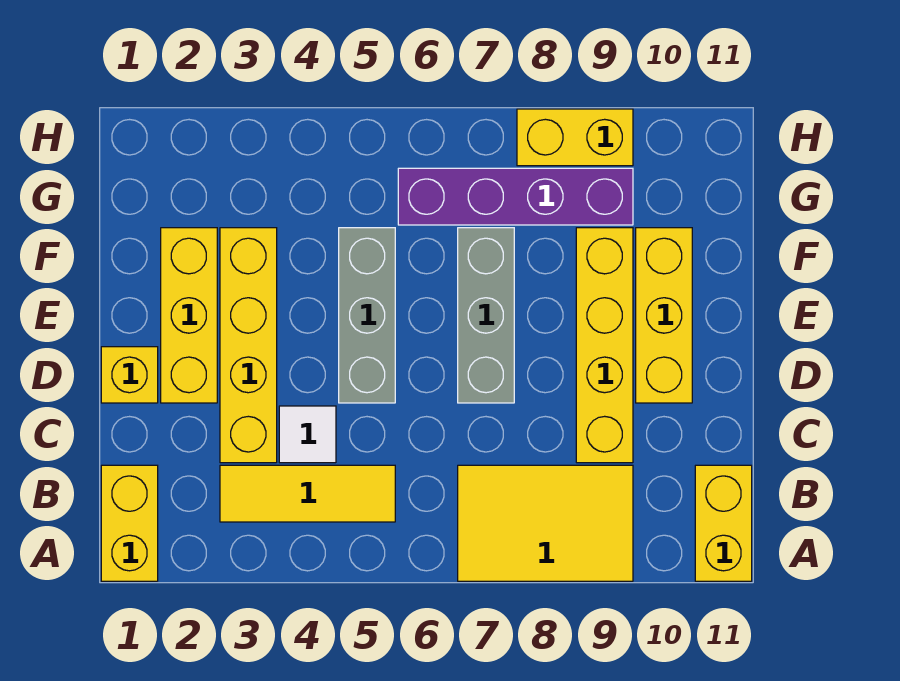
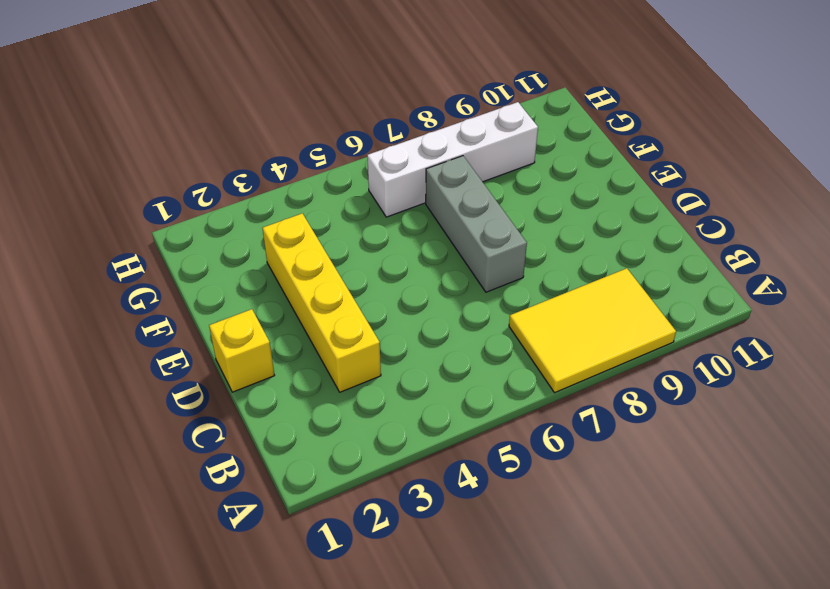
white 1x4 brick [367,102,538,217] -> purple 1x4 brick [398,168,633,225]
none -> yellow 1x2 brick [101,465,158,581]
none -> yellow 1x2 brick [695,465,752,581]
none -> yellow 1x3 tile [220,465,395,522]

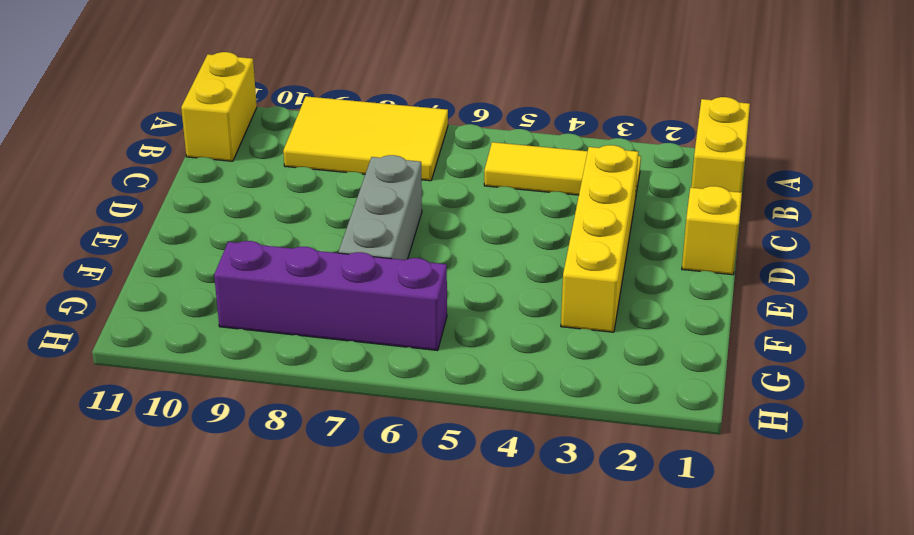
none -> white 1x1 tile [279,406,336,463]
none -> yellow 1x4 brick [576,228,633,463]
none -> yellow 1x3 brick [161,228,217,403]

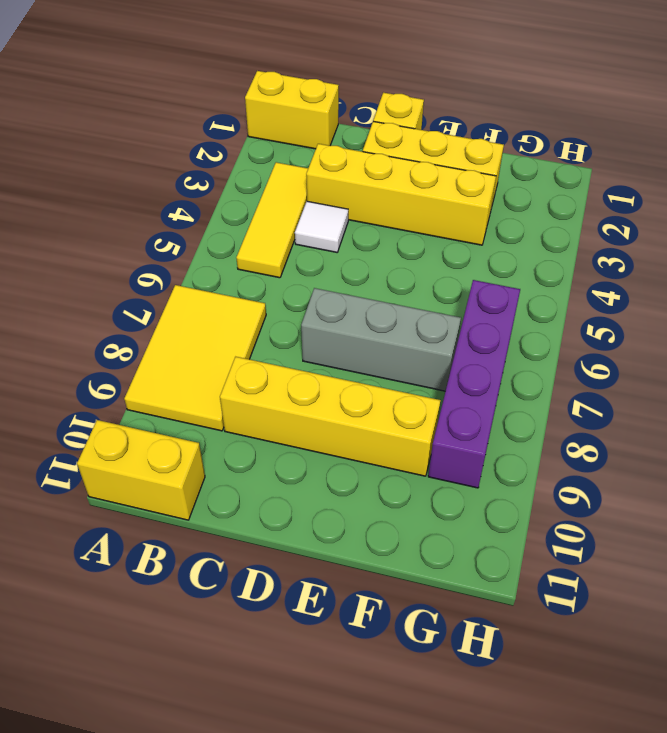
none -> grey 1x3 brick [339,228,395,403]
none -> yellow 1x3 brick [636,228,692,403]
none -> yellow 1x2 brick [517,109,633,166]

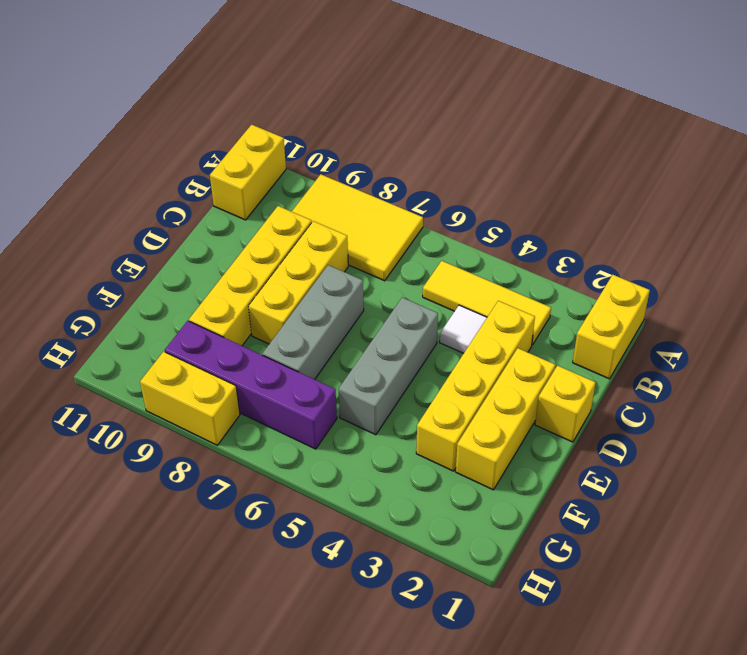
yellow 1x3 brick [248,221,348,344] -> yellow 1x3 brick moved to [636,228,692,403]

